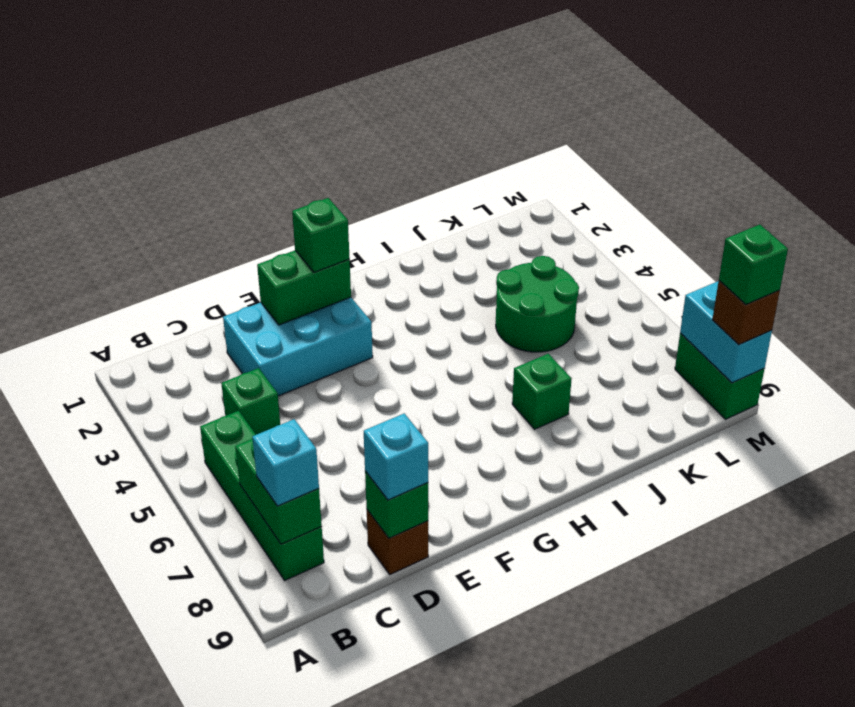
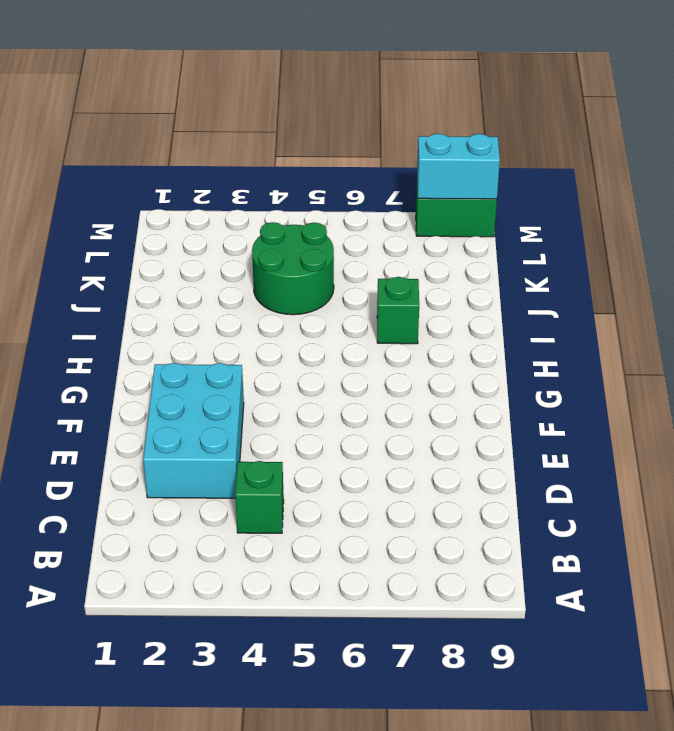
none -> green 1x4 brick [200,411,324,581]
none -> brown 1x1 brick [367,510,428,574]
none -> green 1x2 brick [235,439,322,544]

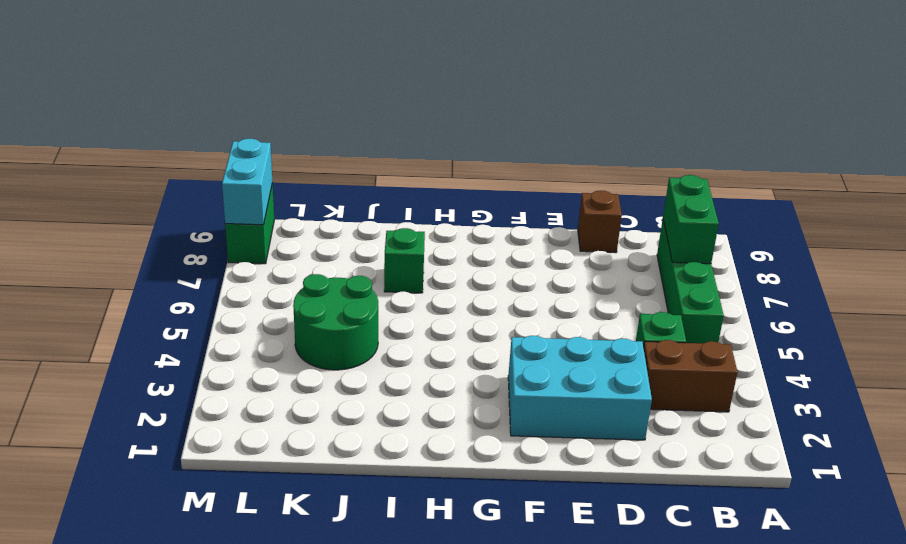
brown 1x2 brick [644,340,737,412] -> none
none -> green 1x1 brick [365,471,428,538]
none -> green 1x2 brick [257,251,351,325]
none -> cyan 1x1 brick [252,419,319,506]

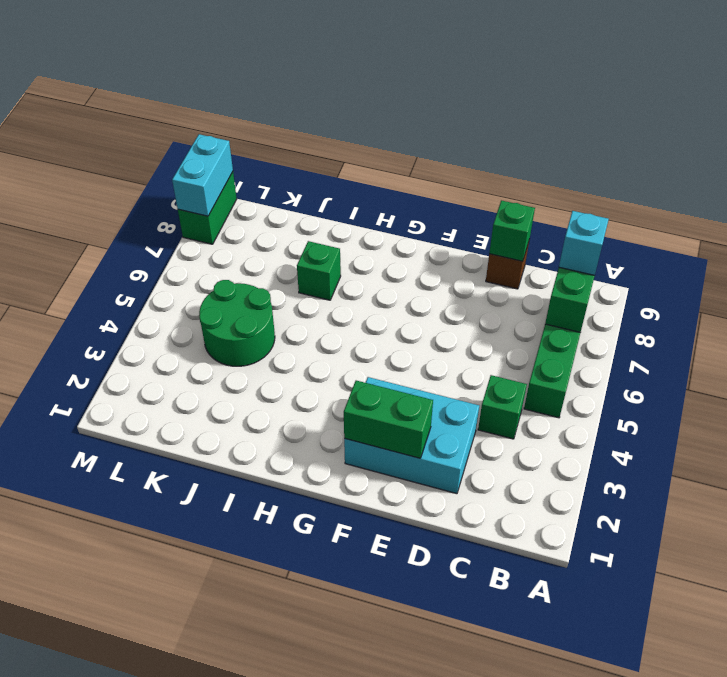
none -> cyan 1x1 brick [364,414,428,500]
none -> green 1x1 brick [292,198,350,272]
none -> brown 1x1 brick [712,281,780,345]

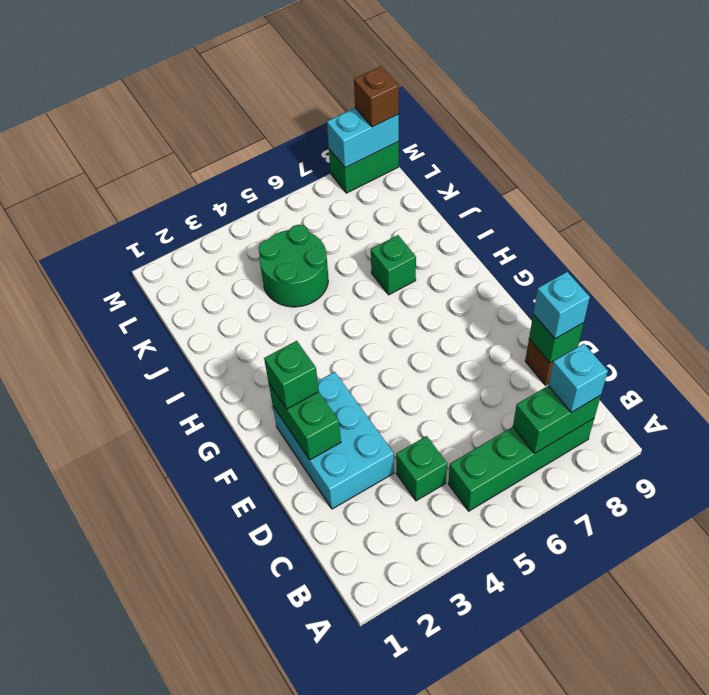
none -> green 1x1 brick [719,225,788,305]

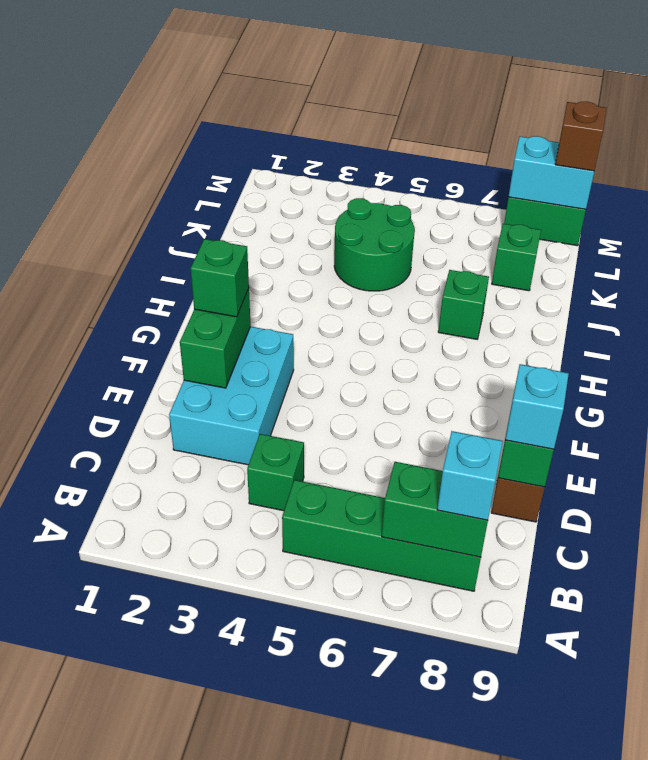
green 1x1 brick [492,224,541,291] -> green 1x1 brick moved to [719,225,788,305]

